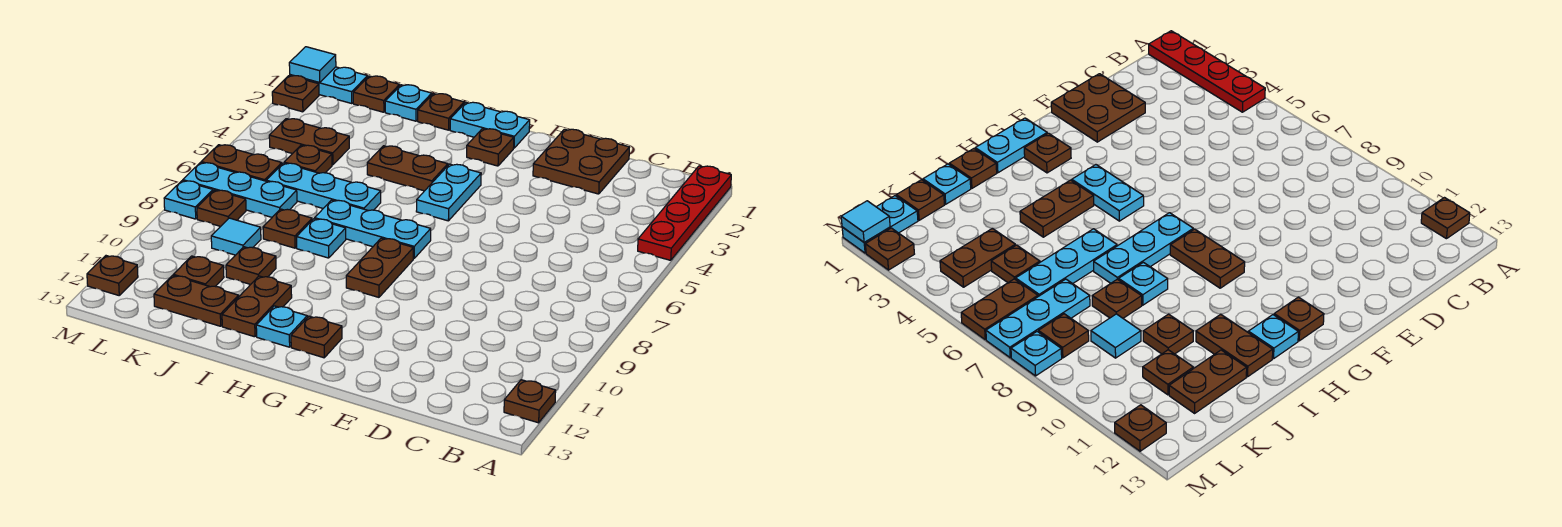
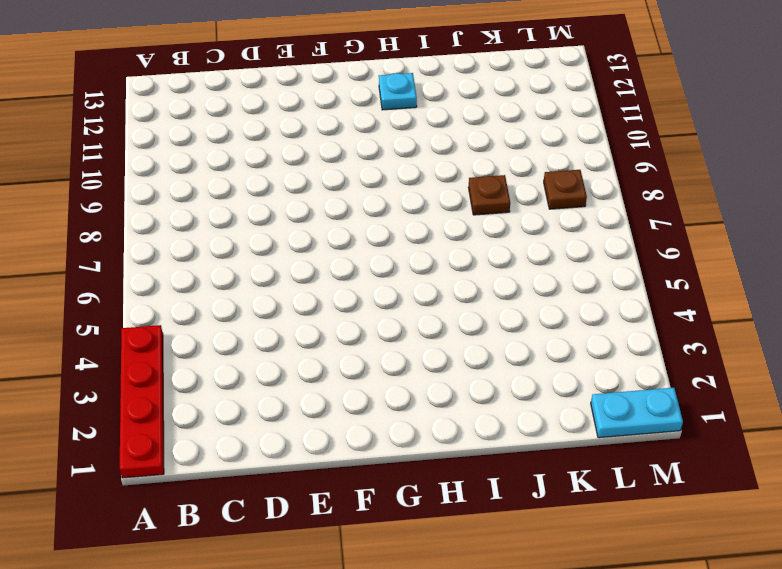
none -> brown 1x1 plate [504,380,556,423]
none -> brown 2x2 plate [533,129,630,194]
none -> cyan 1x2 plate [450,102,530,148]
none -> brown 1x1 plate [467,129,514,166]

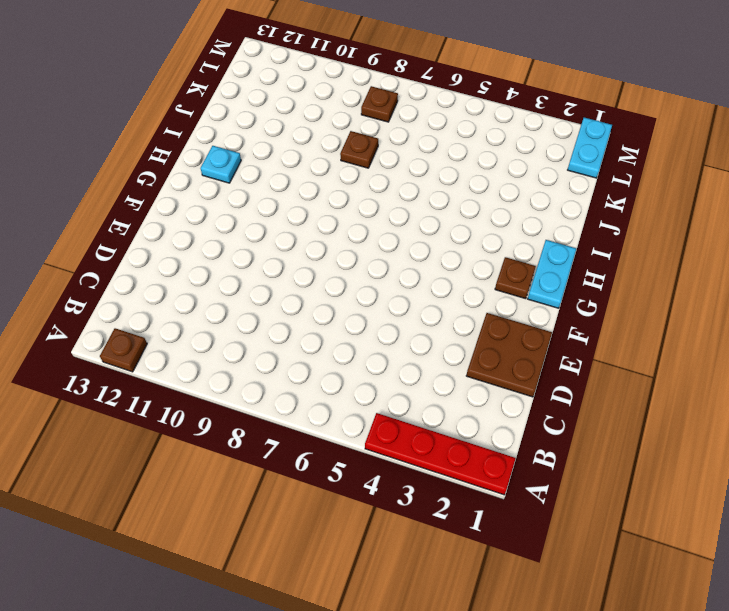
none -> cyan 1x2 plate [416,164,481,221]
none -> cyan 1x3 plate [315,200,431,259]
none -> brown 1x2 plate [346,238,413,297]
none -> brown 1x1 plate [291,316,342,358]

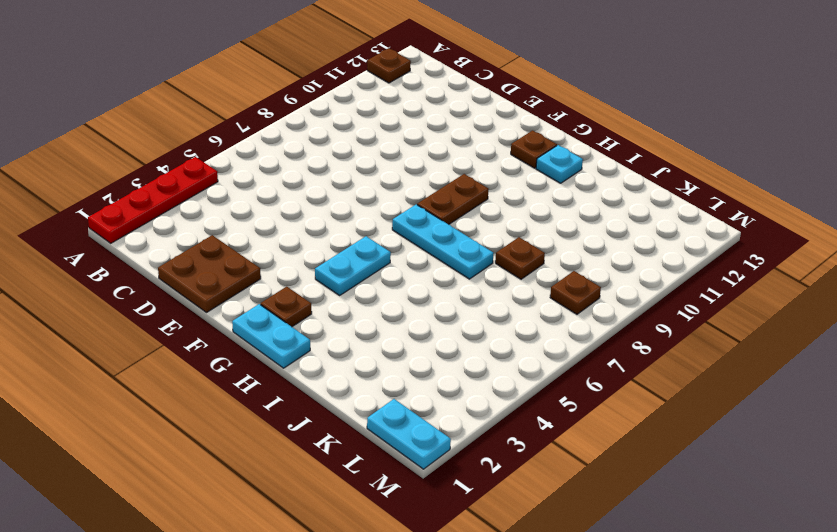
none -> brown 1x2 plate [367,146,448,191]
none -> brown 1x1 plate [418,94,464,130]
none -> cyan 1x3 plate [266,163,381,211]
none -> cyan 1x1 plate [297,219,346,258]

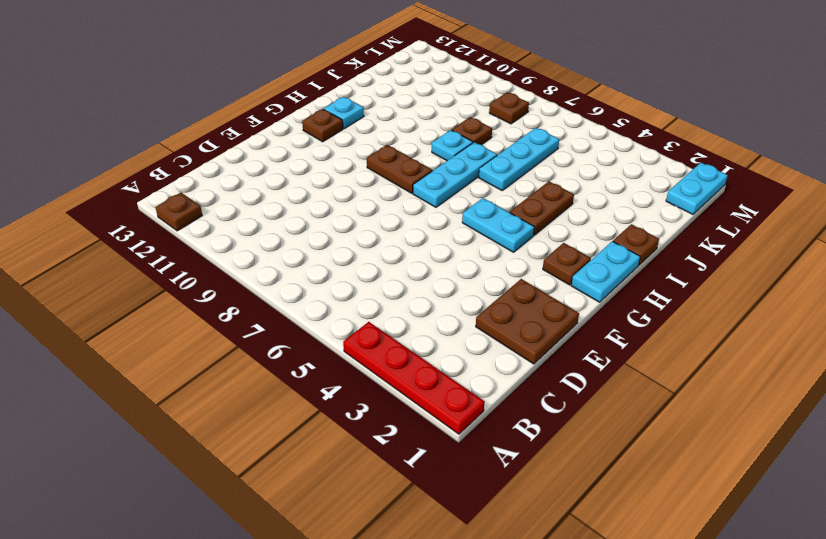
none -> brown 1x2 plate [222,276,292,337]
none -> cyan 1x1 plate [385,85,432,121]
none -> brown 1x1 plate [226,247,276,284]
none -> brown 1x2 plate [154,275,239,326]

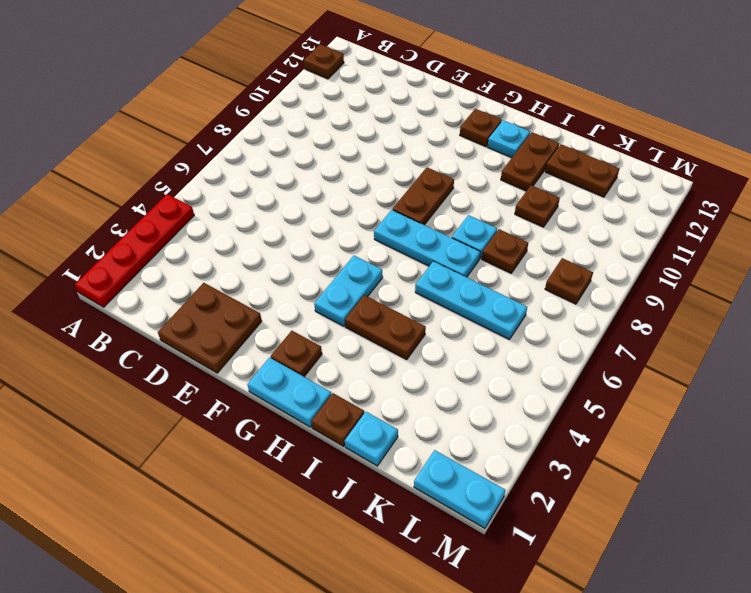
none -> brown 1x1 plate [353,76,400,112]
none -> brown 1x2 plate [269,119,349,165]
none -> brown 1x1 plate [284,145,332,173]
none -> cyan 1x3 plate [183,163,297,217]

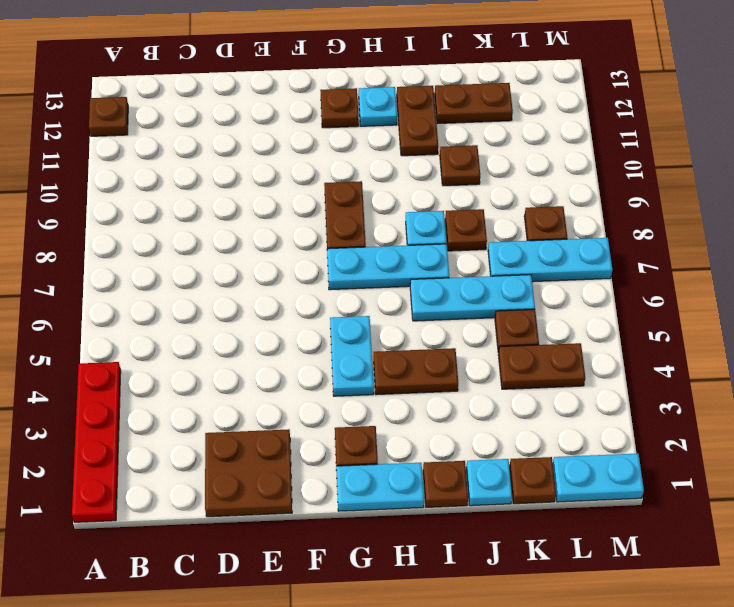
none -> cyan 1x1 tile [211,218,261,255]
none -> brown 1x1 plate [173,256,224,287]
none -> brown 1x2 plate [201,145,282,181]
none -> brown 1x1 plate [272,76,319,112]

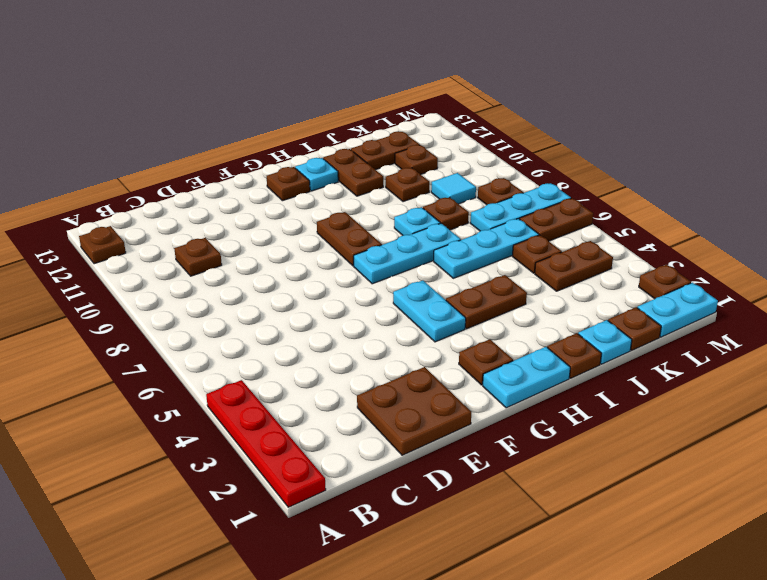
brown 1x1 plate [174,238,222,276] -> brown 1x1 plate moved to [87,256,138,295]
none -> cyan 1x1 plate [164,181,213,219]
none -> cyan 1x1 tile [289,47,336,83]

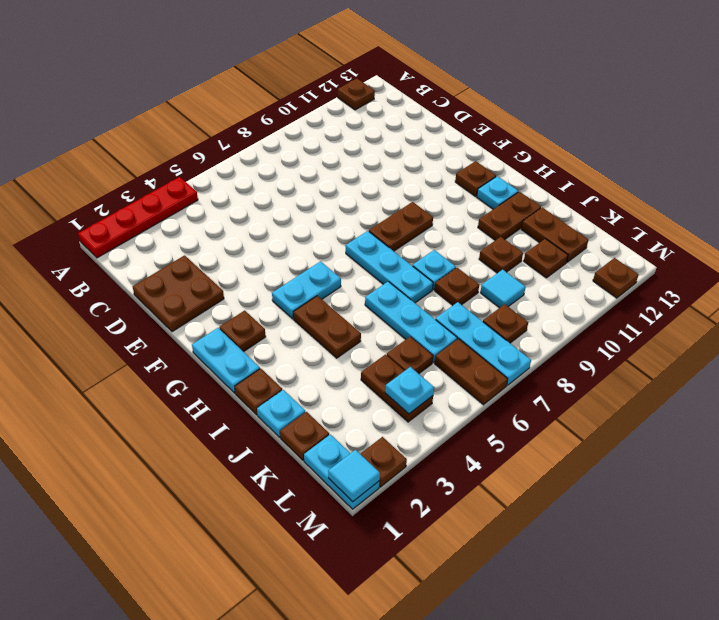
cyan 1x1 plate [385,367,434,414] -> cyan 1x1 plate moved to [164,181,213,219]

